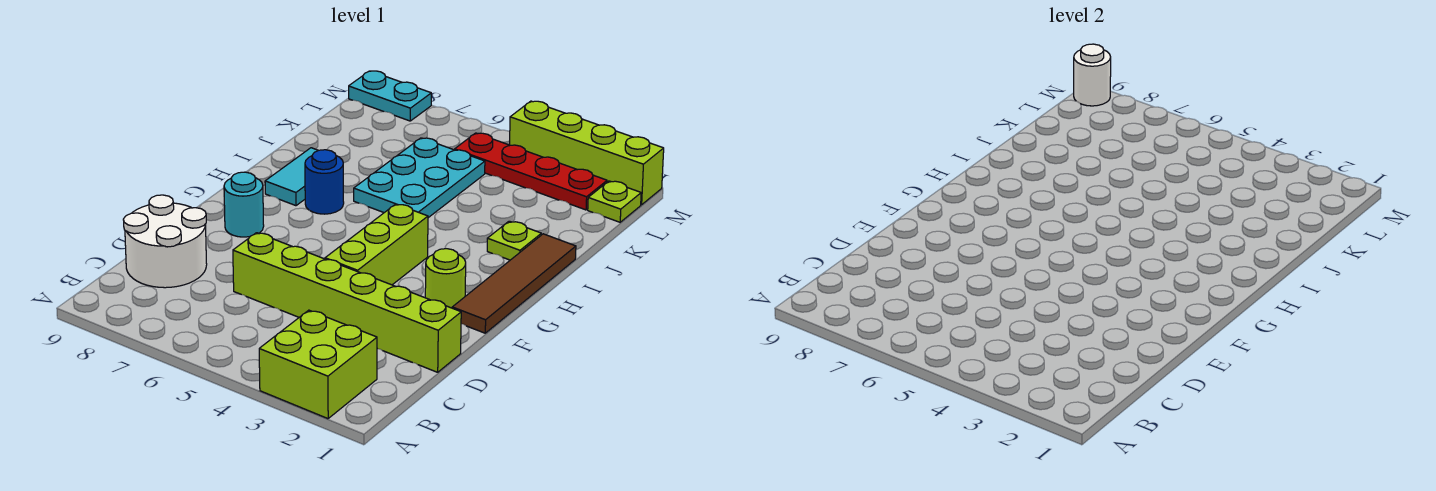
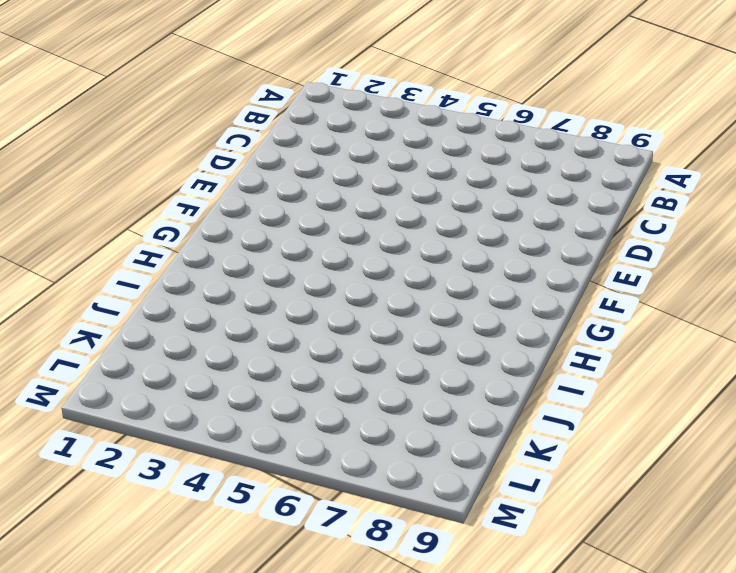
none -> lime 2x2 brick [259,310,377,419]
none -> white 2x2 round brick [123,195,207,288]
none -> lime 1x6 brick [233,233,461,372]

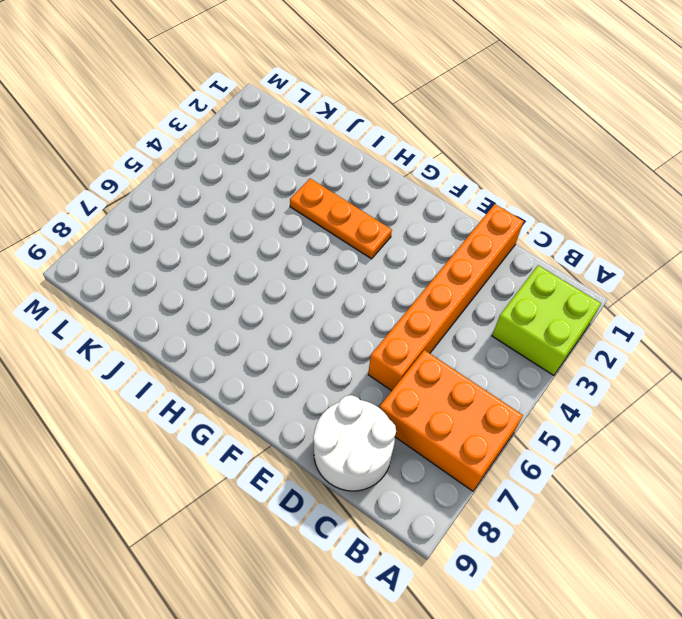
orange 2x3 brick [380,350,523,491] -> none
orange 1x6 brick [368,204,524,391] -> lime 1x6 brick [233,233,461,372]
orange 1x3 plate [290,179,392,259] -> none
none -> lime 1x3 brick [325,204,428,285]
none -> brown 1x4 tile [452,234,576,333]
none -> lime 1x1 round brick [425,248,466,308]

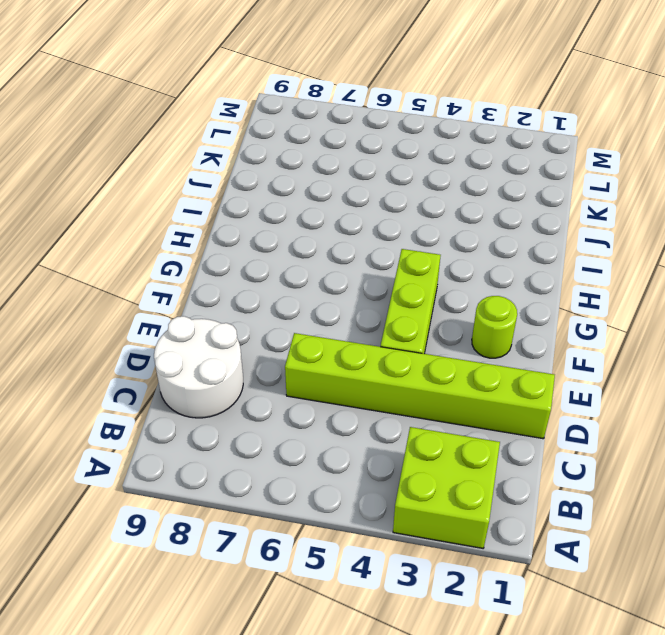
none -> brown 1x4 tile [452,234,576,333]
none -> cyan 1x1 round brick [224,172,264,237]
none -> blue 1x1 round brick [305,150,344,214]

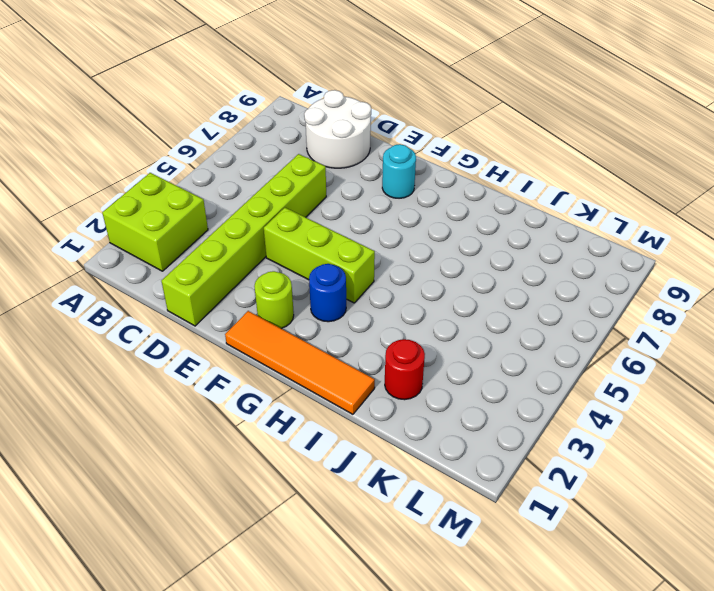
orange 1x4 tile [225,311,375,414] -> brown 1x4 tile [452,234,576,333]
blue 1x1 round brick [309,264,346,322] -> blue 1x1 round brick moved to [305,150,344,214]
red 1x1 round brick [385,339,425,400] -> none
none -> cyan 1x2 tile [265,148,318,206]
none -> lime 1x1 plate [487,221,541,260]
none -> cyan 2x3 plate [354,138,485,218]

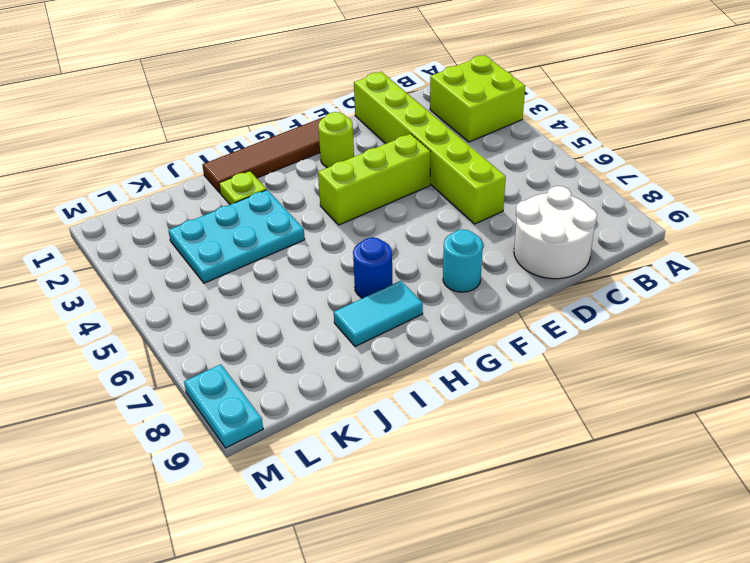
cyan 2x3 plate [168,190,305,283] -> cyan 2x3 plate moved to [354,138,485,218]
none -> lime 1x1 plate [588,181,641,222]
none -> red 1x4 plate [455,133,607,210]
none -> lime 1x4 brick [510,101,664,205]

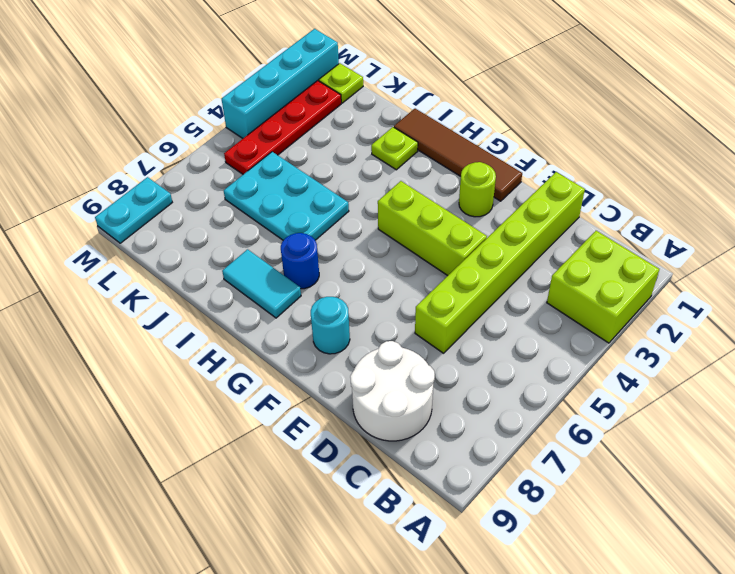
cyan 1x4 brick [222,29,339,138] -> lime 1x4 brick [510,101,664,205]
none -> white 1x1 round brick [1074,44,1111,106]

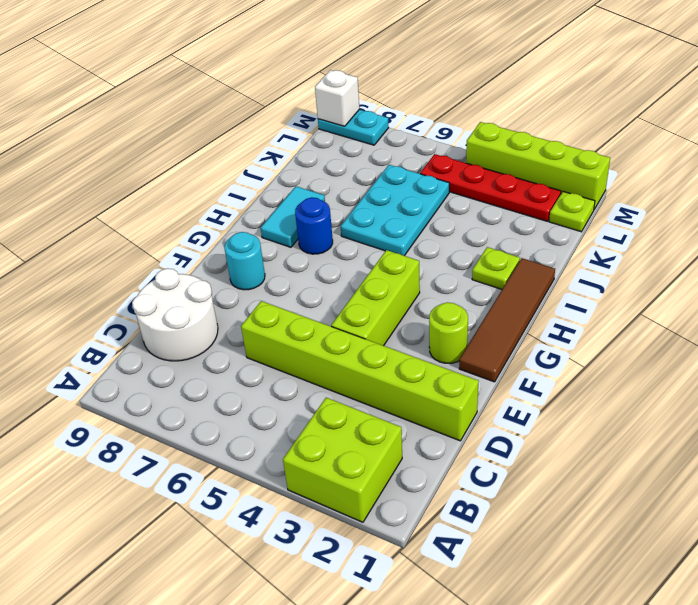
white 1x1 brick [315,70,359,126] -> white 1x1 round brick [1074,44,1111,106]

